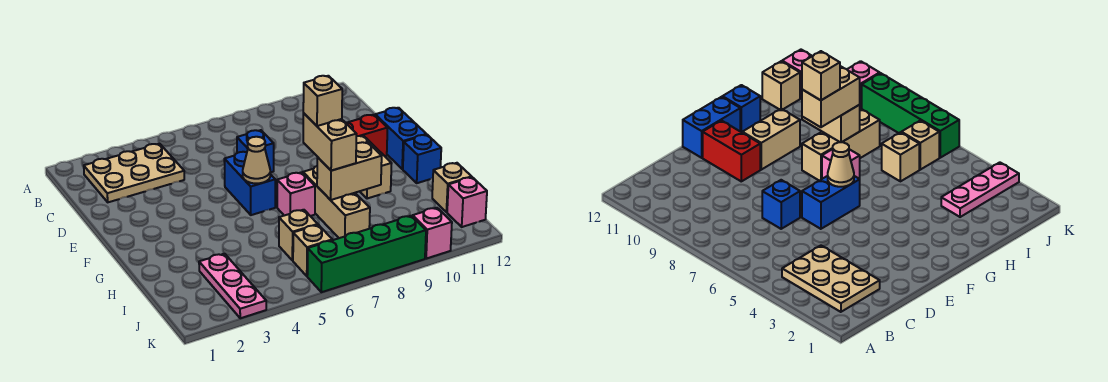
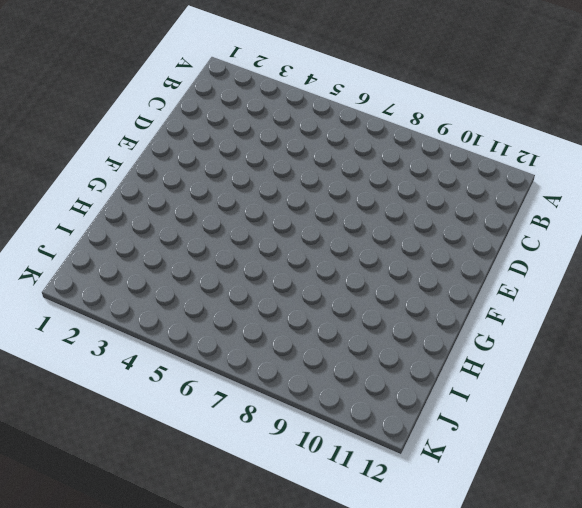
none -> tan 2x3 plate [84,144,184,202]
none -> blue 1x1 brick [237,130,274,172]
none -> blue 1x2 brick [224,152,275,215]

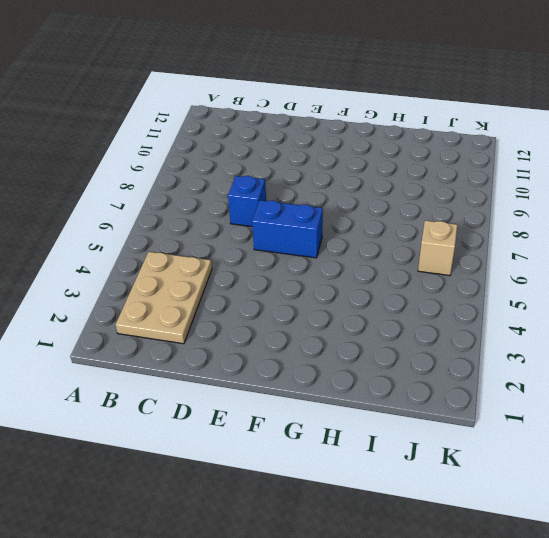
none -> red 1x2 brick [345,115,388,156]
none -> blue 1x2 brick [375,108,427,169]
none -> tan 1x2 brick [356,136,392,199]

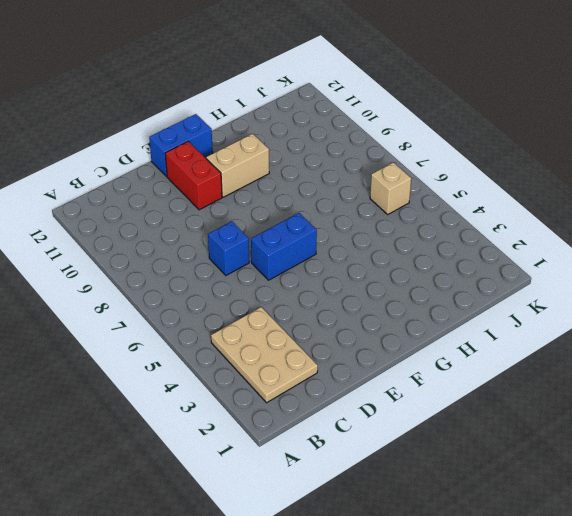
none -> pink 1x1 brick [277,172,315,216]
none -> tan 1x3 brick [303,166,370,238]
none -> blue 1x1 brick [403,135,441,183]

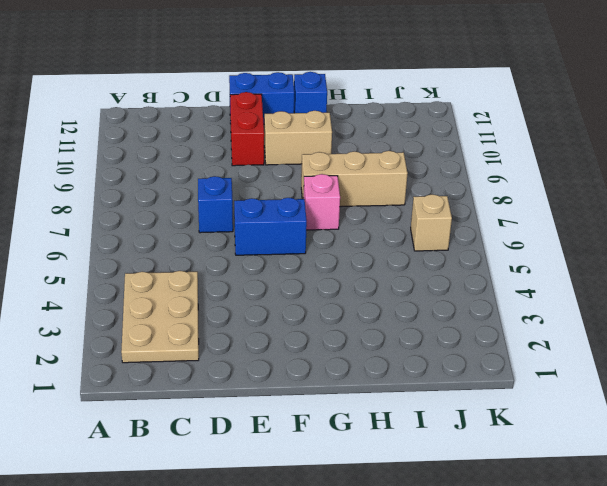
none -> pink 1x3 plate [199,254,266,318]
none -> tan 1x1 brick [279,210,318,261]
none -> tan 1x1 brick [432,163,471,212]

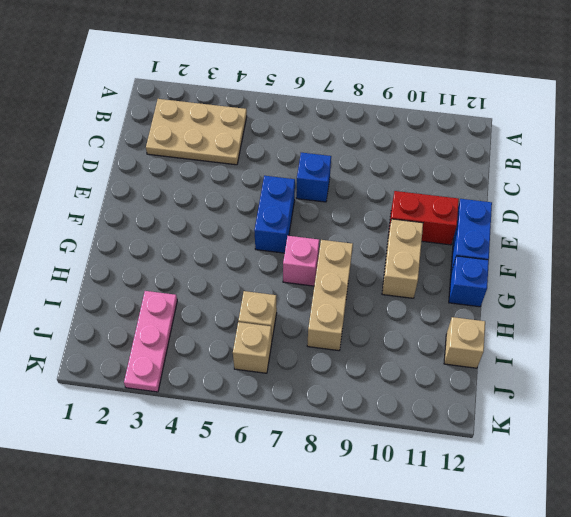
none -> pink 1x1 brick [447,177,487,227]
none -> green 1x4 brick [307,216,426,292]
none -> pink 1x1 brick [413,208,452,259]

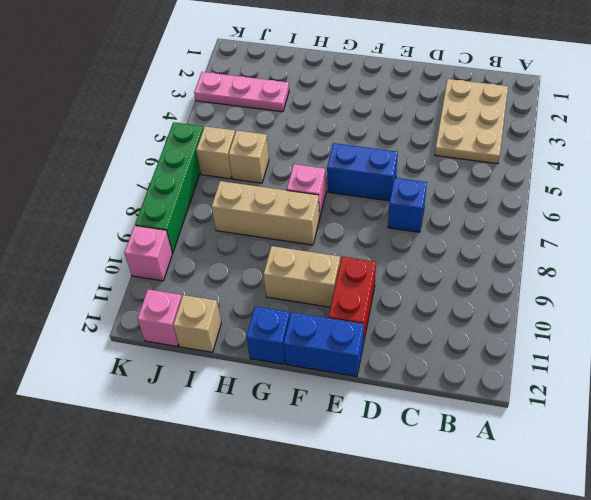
none -> tan 1x1 cone [243,137,270,184]
none -> tan 1x2 brick [317,142,382,200]
none -> tan 1x2 brick [303,113,356,171]

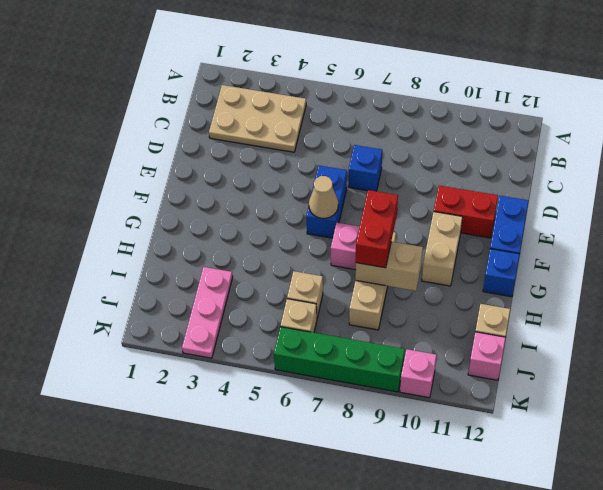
red 1x2 brick [356,190,398,268] -> tan 1x2 brick [303,113,356,171]
none -> tan 1x1 brick [303,76,342,126]

